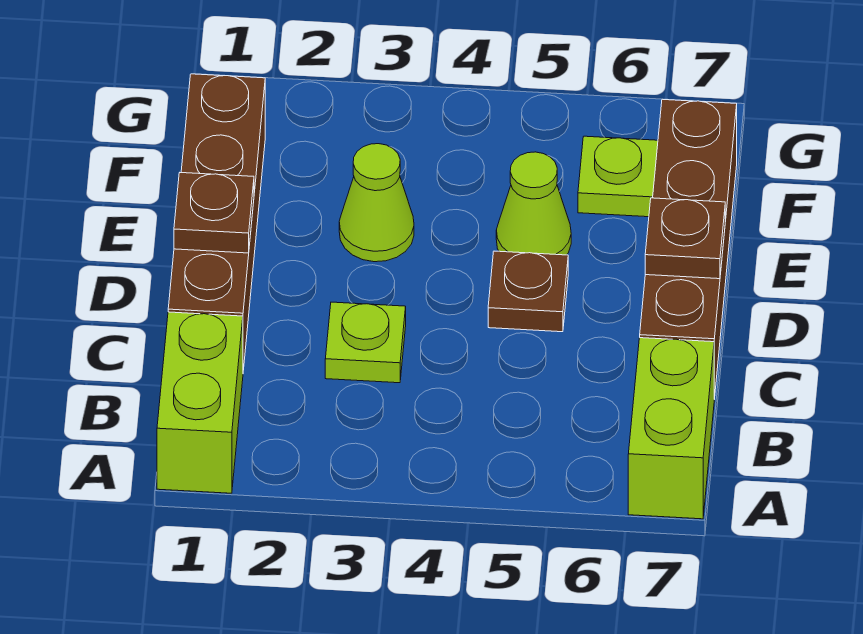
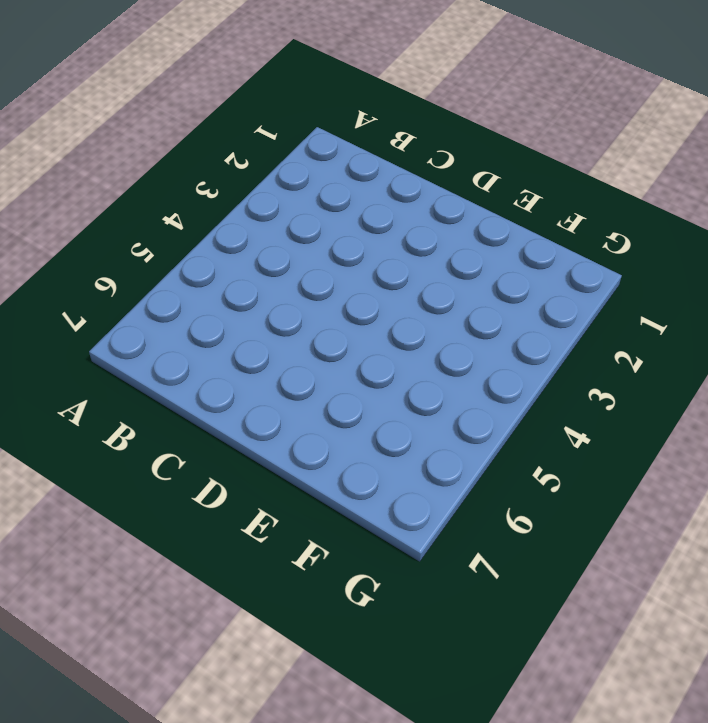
none -> lime 1x2 brick [157,312,243,493]
none -> lime 1x2 brick [628,338,714,519]

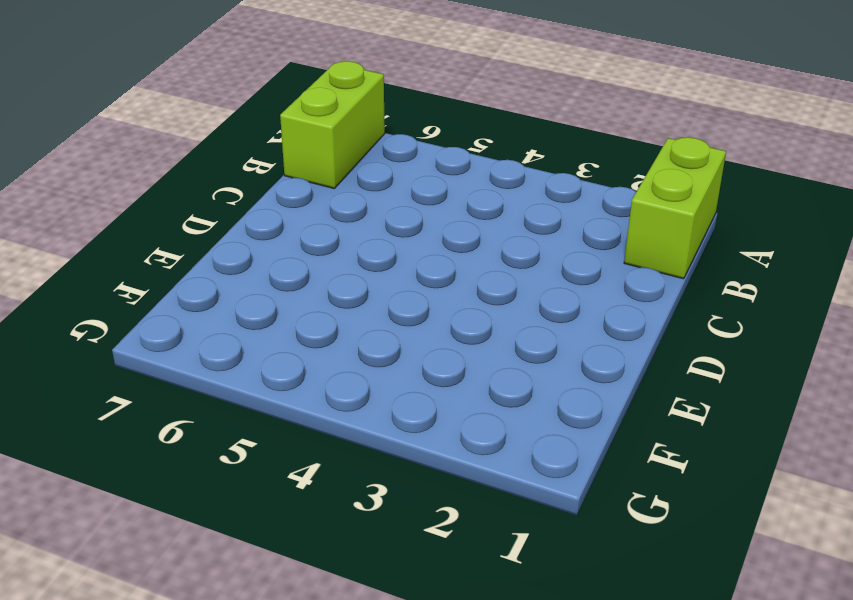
none -> brown 1x4 brick [168,74,265,370]
none -> lime 1x1 plate [325,302,406,383]

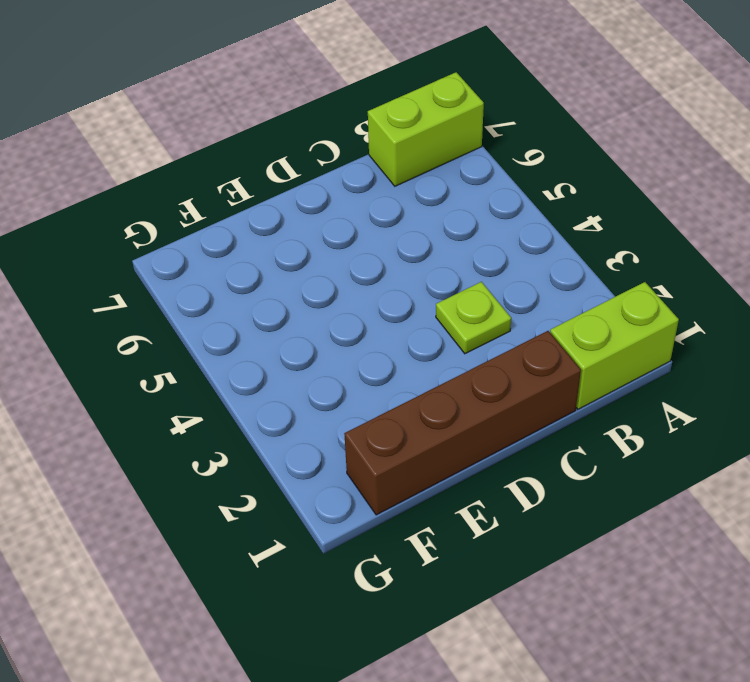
none -> brown 1x4 brick [640,99,737,399]
none -> brown 1x1 plate [488,251,568,332]

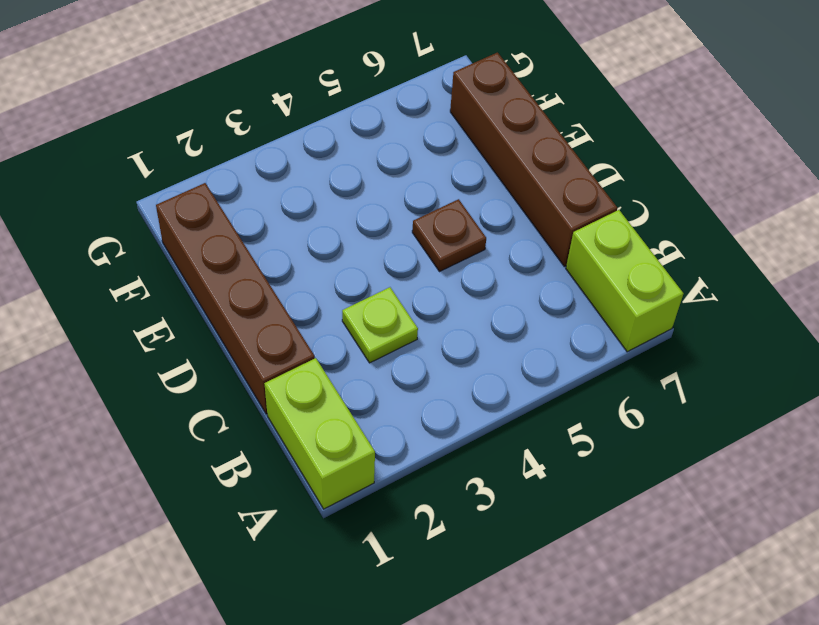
none -> lime 1x1 cone [339,144,414,262]
none -> lime 1x1 cone [496,152,571,255]

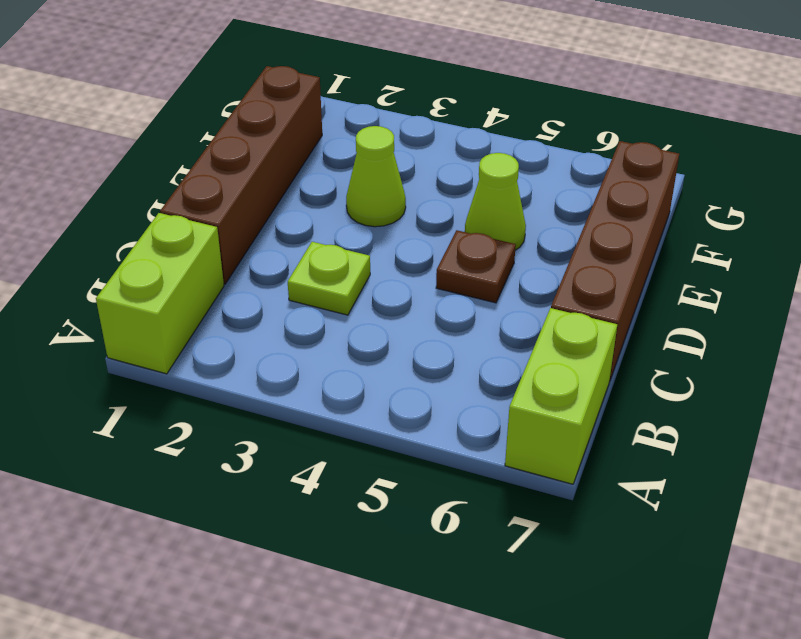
none -> lime 1x1 plate [578,136,658,217]
none -> brown 1x1 plate [174,173,254,253]

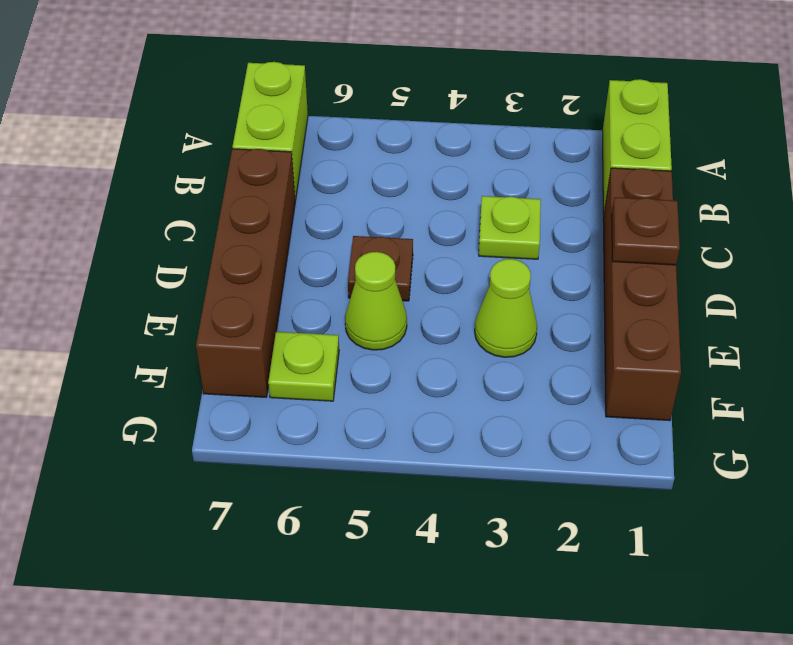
none -> brown 1x1 plate [645,198,725,279]

